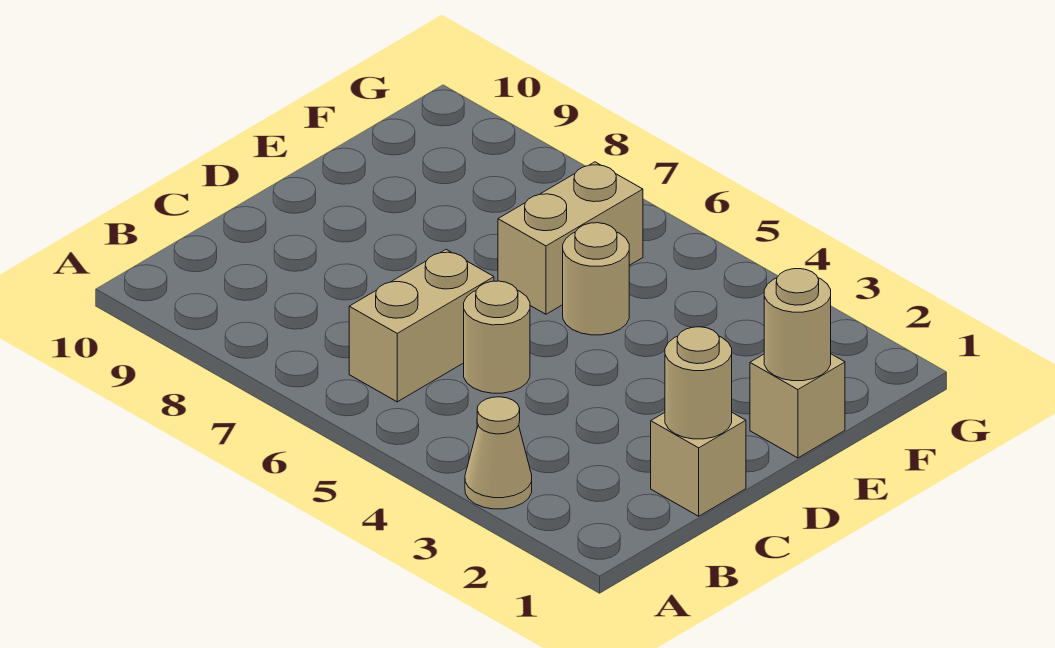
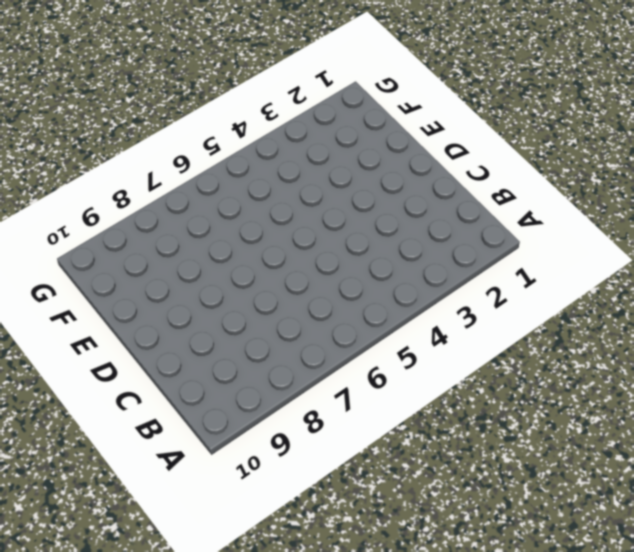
none -> tan 1x1 cone [465,397,532,509]
none -> tan 1x2 brick [349,250,494,402]

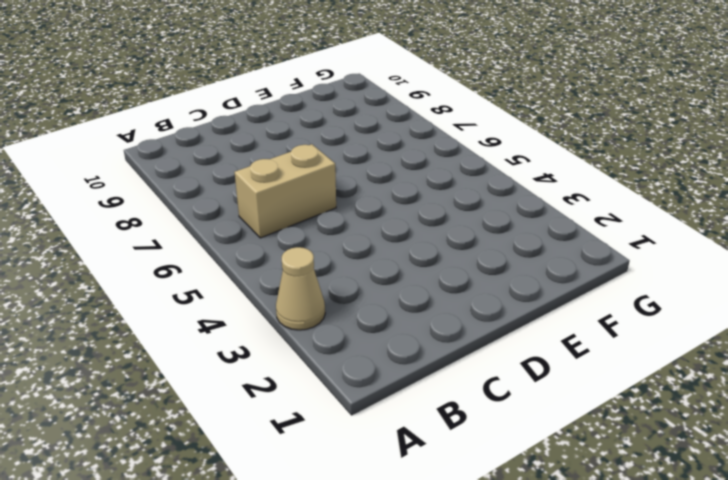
none -> tan 1x1 brick [651,413,746,516]
none -> tan 1x1 round brick [464,281,530,393]

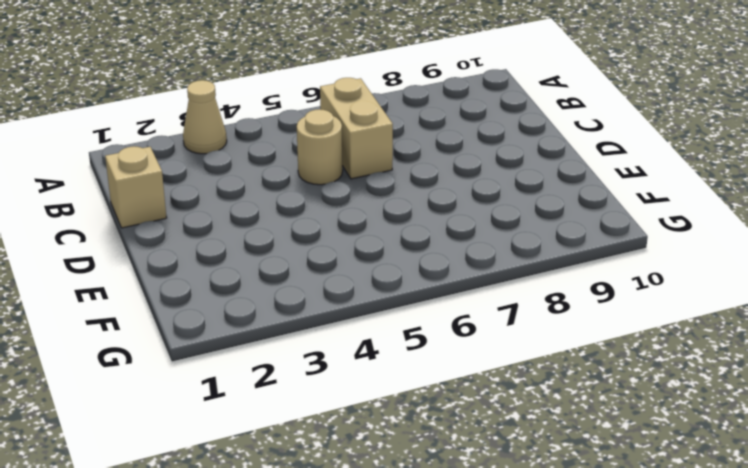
none -> tan 1x1 brick [750,354,845,458]
none -> tan 1x1 round brick [563,223,629,335]

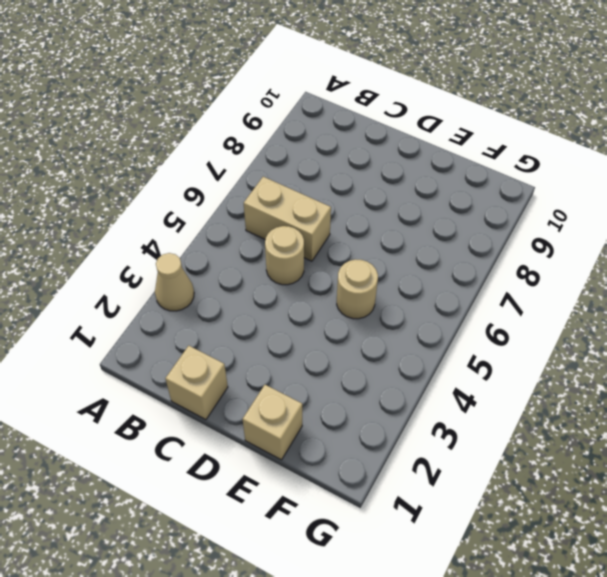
none -> tan 1x2 brick [498,162,643,314]
none -> tan 1x1 round brick [665,327,732,439]

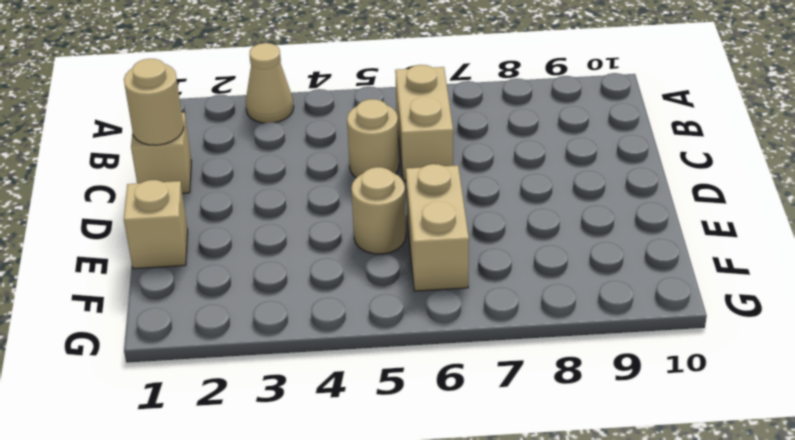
none -> tan 1x1 round brick [764,269,831,381]

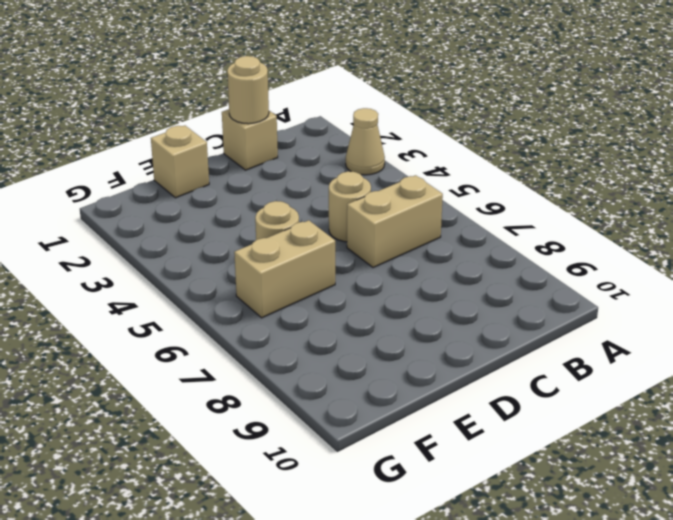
none -> tan 1x1 round brick [764,269,831,381]

